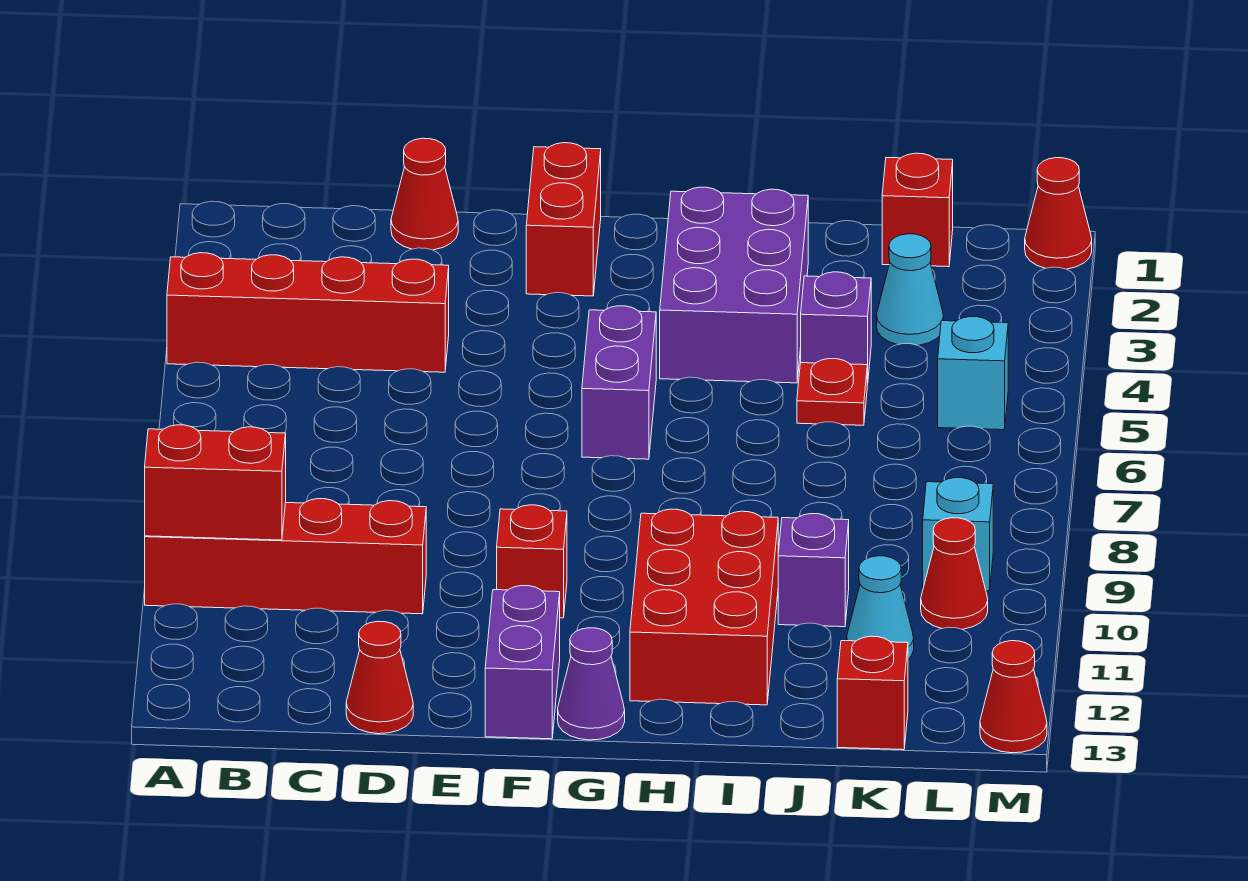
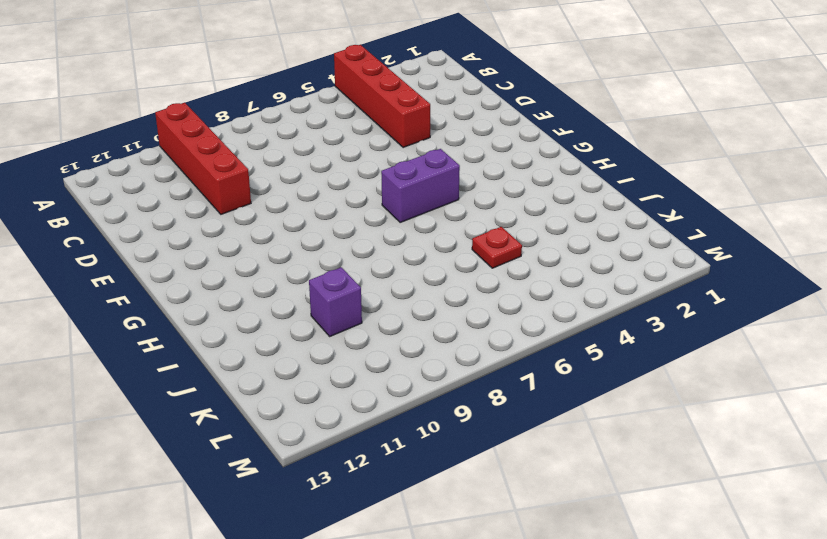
none -> red 1x1 cone [391,138,458,250]
none -> red 1x1 cone [346,621,413,734]
none -> red 1x2 brick [526,143,601,296]

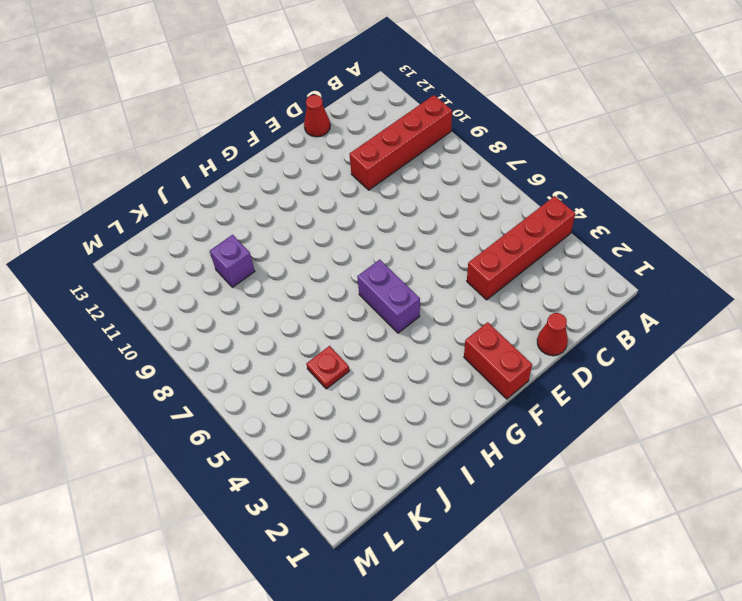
none -> red 1x1 brick [497,505,567,618]
none -> purple 1x2 brick [485,586,560,739]
none -> purple 1x1 cone [558,628,625,740]

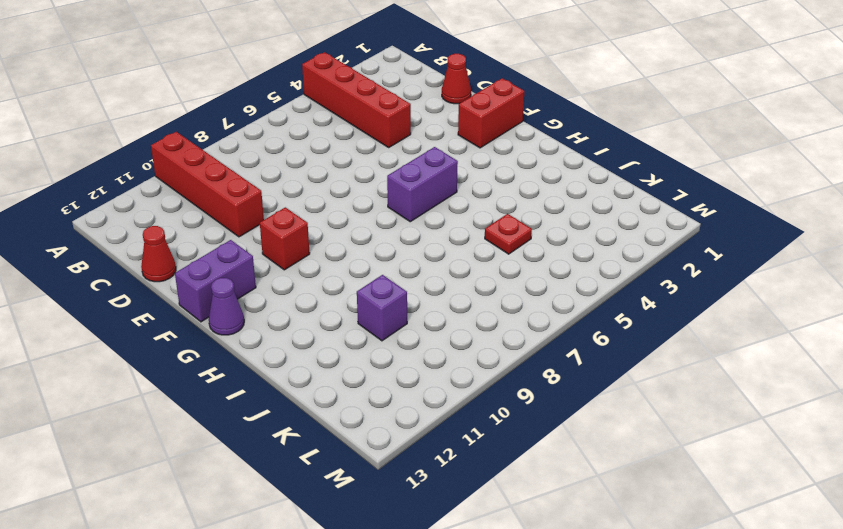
none -> purple 2x3 brick [660,187,808,383]
none -> red 2x3 brick [630,509,778,705]
none -> purple 1x1 brick [801,272,871,385]

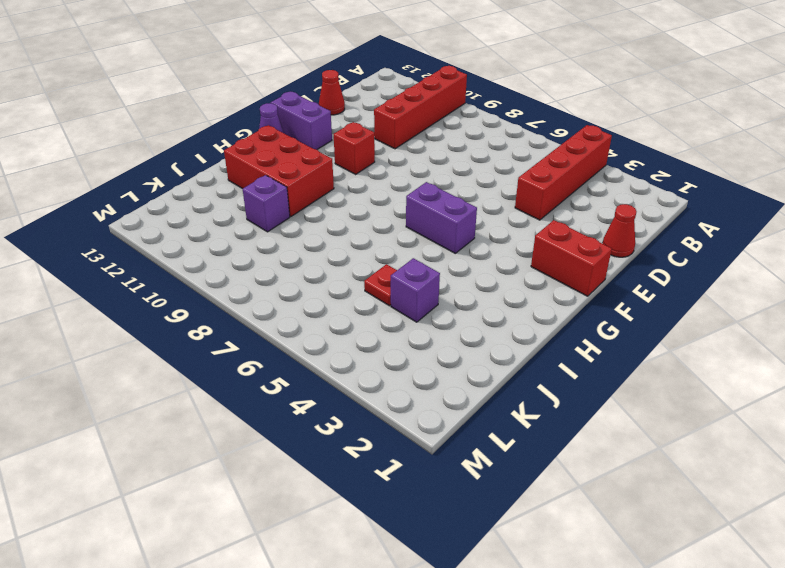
none -> purple 2x3 brick [660,187,808,383]
none -> red 1x1 brick [882,153,953,267]
none -> cyan 1x1 cone [877,234,944,345]

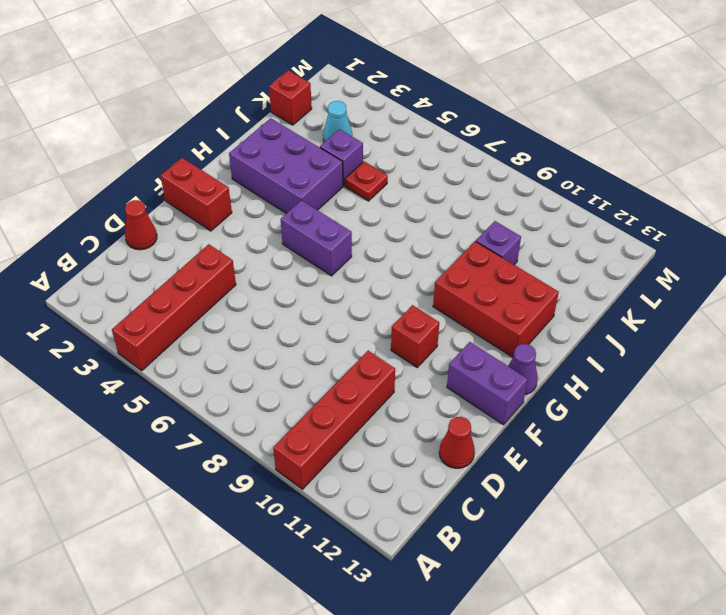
none -> cyan 1x1 cone [847,556,914,659]
none -> red 1x1 brick [837,636,908,750]
none -> cyan 1x1 brick [938,317,1008,430]

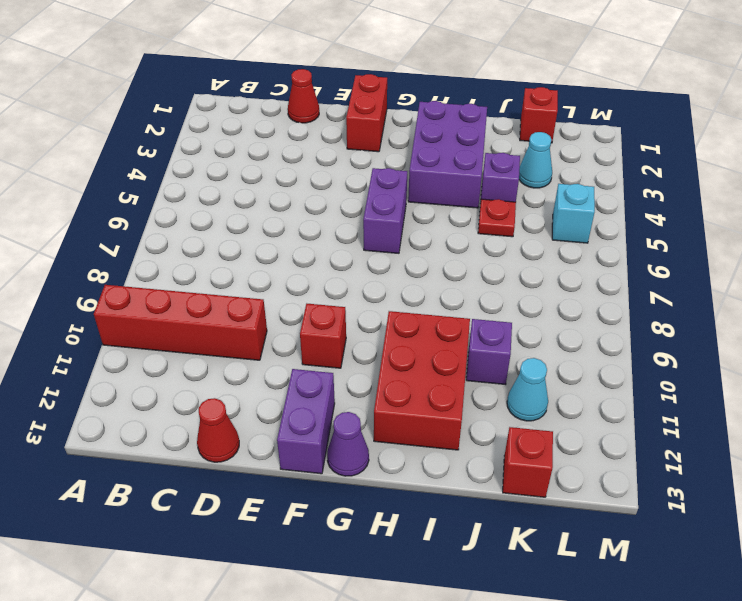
none -> red 1x4 brick [167,253,449,372]
none -> cyan 1x1 brick [923,478,993,591]
none -> red 1x1 cone [921,518,988,629]

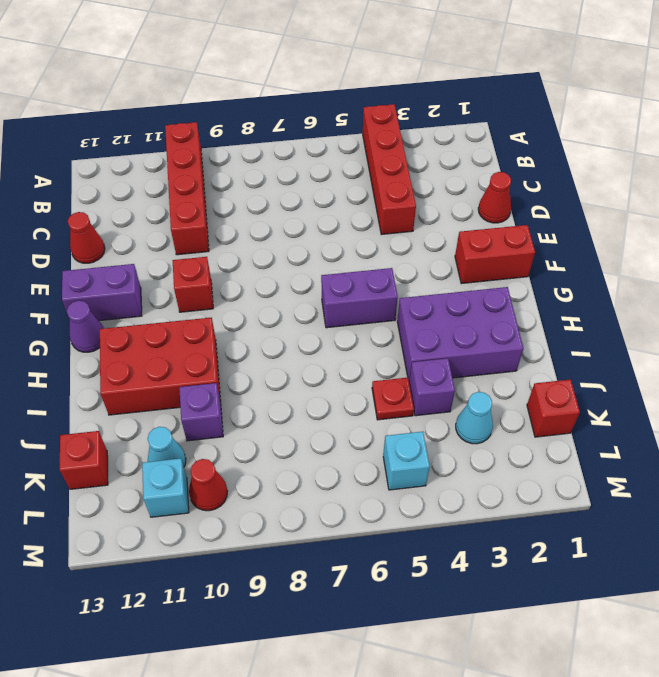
cyan 1x1 brick [142,458,189,517] -> cyan 1x1 brick moved to [923,478,993,591]
none -> red 1x1 cone [1025,158,1092,269]
none -> red 1x1 cone [980,641,1047,753]
none -> red 1x2 brick [145,425,286,540]

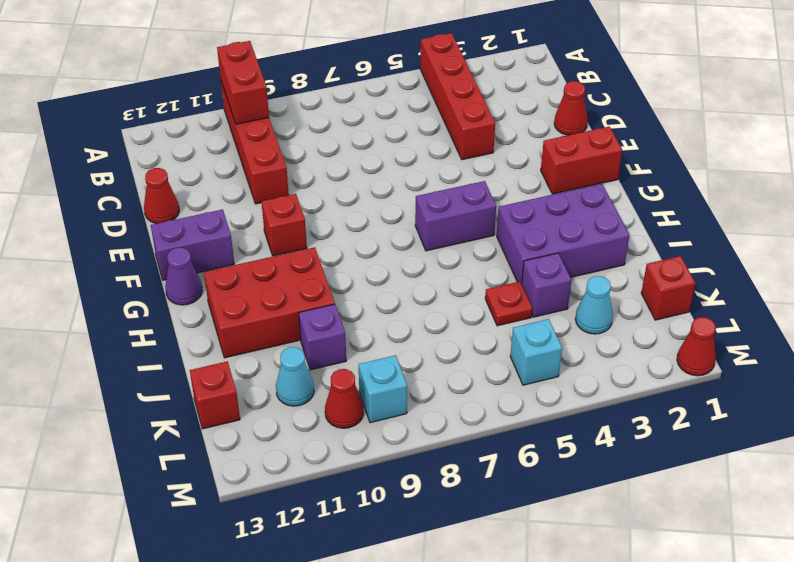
none -> red 1x1 cone [980,641,1047,753]

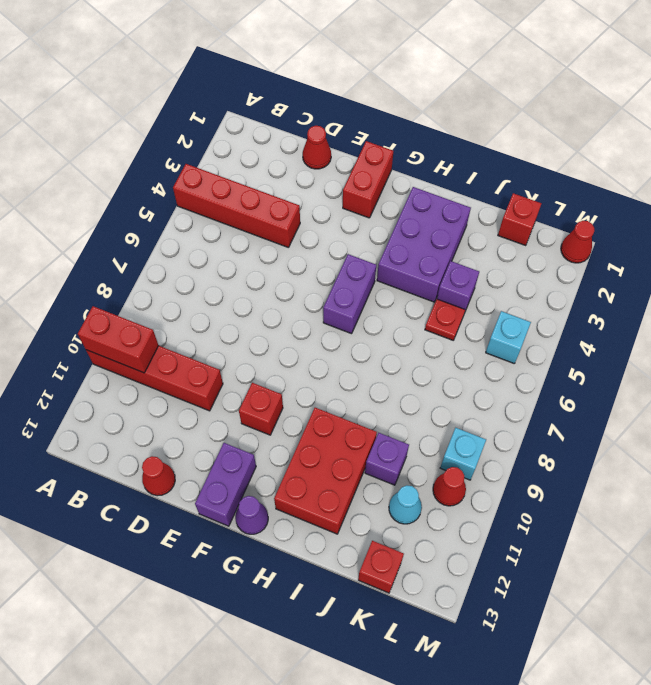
none -> cyan 1x1 cone [877,234,944,345]
none -> red 1x1 cone [980,641,1047,753]

